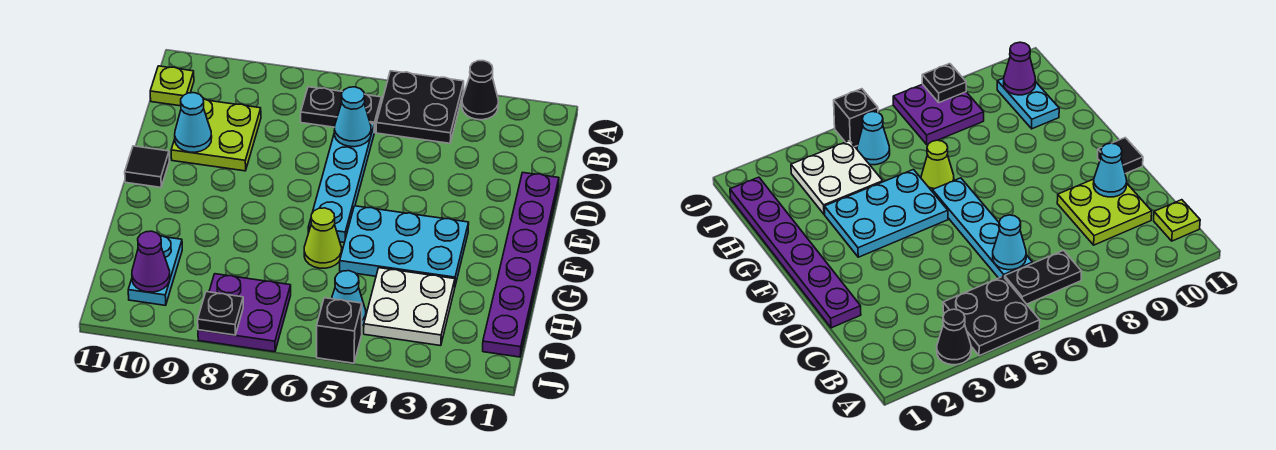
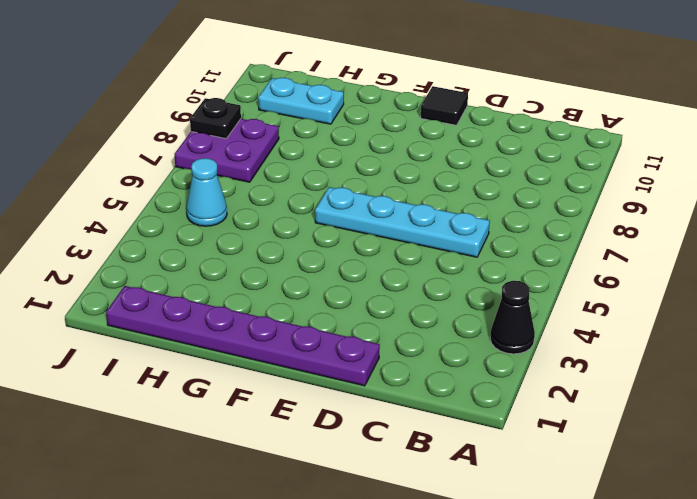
none -> black 2x2 plate [376,71,464,143]
none -> black 1x2 plate [301,87,381,133]
none -> lime 1x1 plate [150,66,194,106]

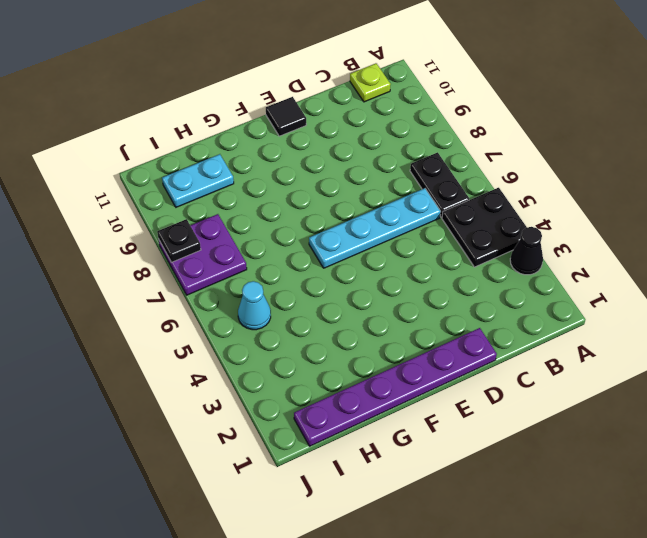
none -> lime 2x2 plate [171,99,261,171]
none -> cyan 2x3 plate [340,206,469,285]
none -> lime 1x1 cone [304,208,342,268]

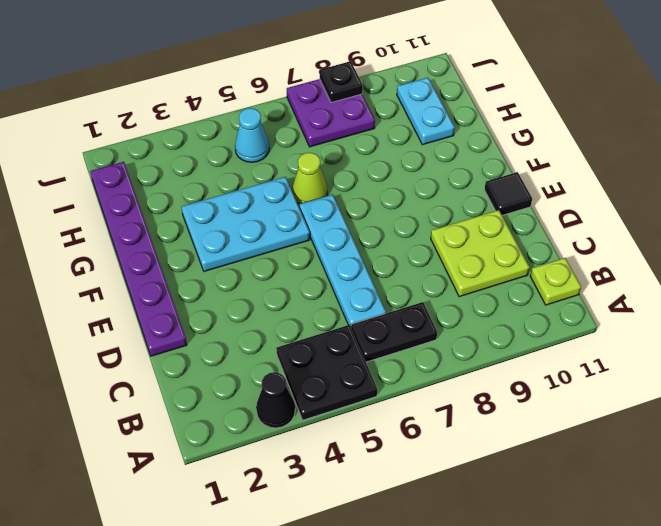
none -> white 2x2 plate [364,268,455,346]
none -> black 1x1 brick [317,298,362,363]
none -> cyan 1x1 cone [334,87,371,147]

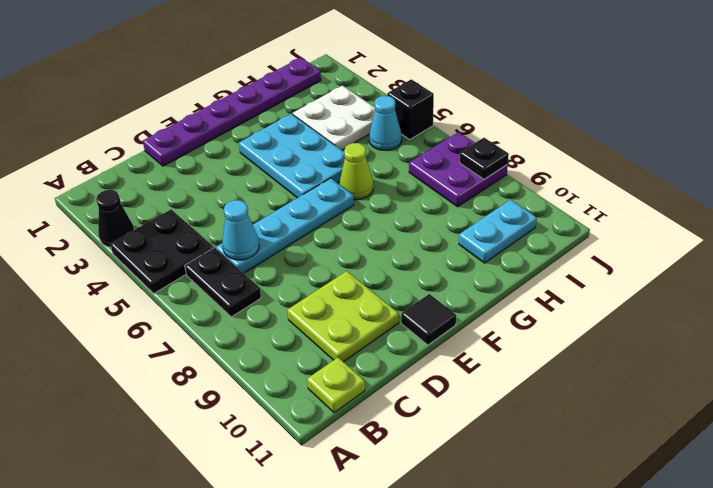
none -> cyan 1x1 cone [175,93,212,152]
none -> purple 1x1 cone [132,231,170,292]

